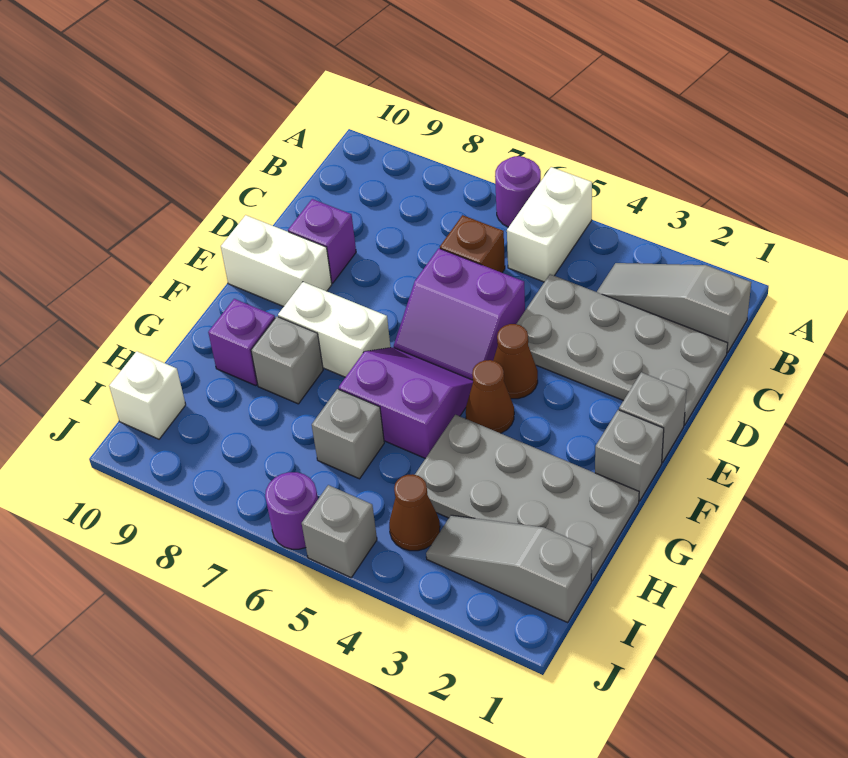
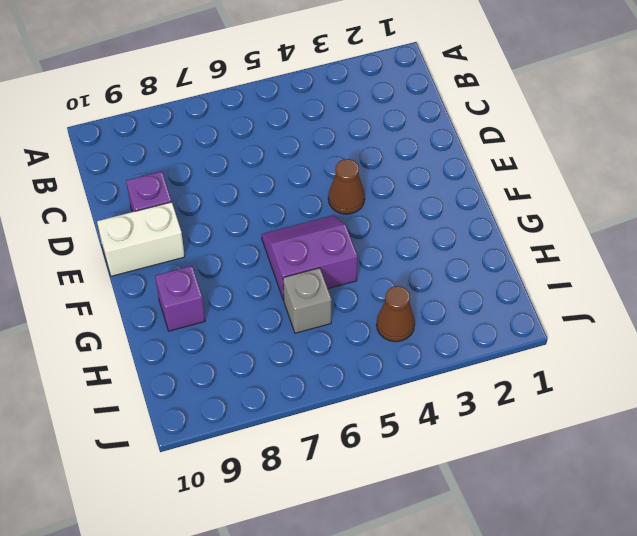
none -> white 1x2 brick [507,167,592,282]
none -> purple 1x1 round brick [495,156,541,227]
none -> grey 1x3 slope [597,263,751,353]

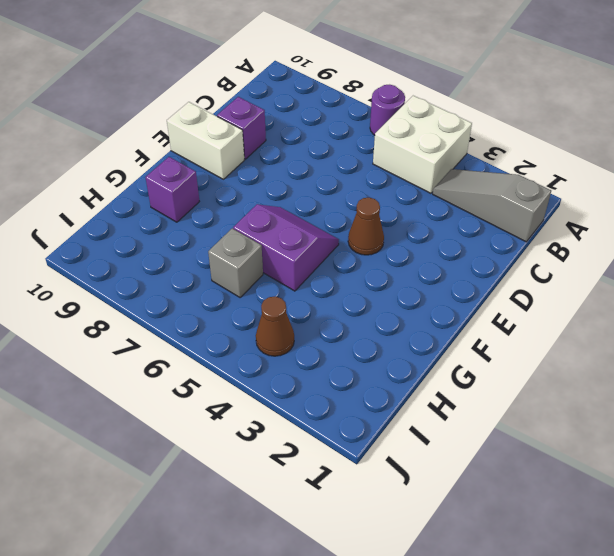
white 2x2 brick [373,96,472,193] -> white 1x2 brick [507,167,592,282]
none -> grey 2x4 plate [517,274,728,425]
none -> brown 1x1 brick [440,215,505,273]
none -> purple 2x2 slope [394,248,525,380]

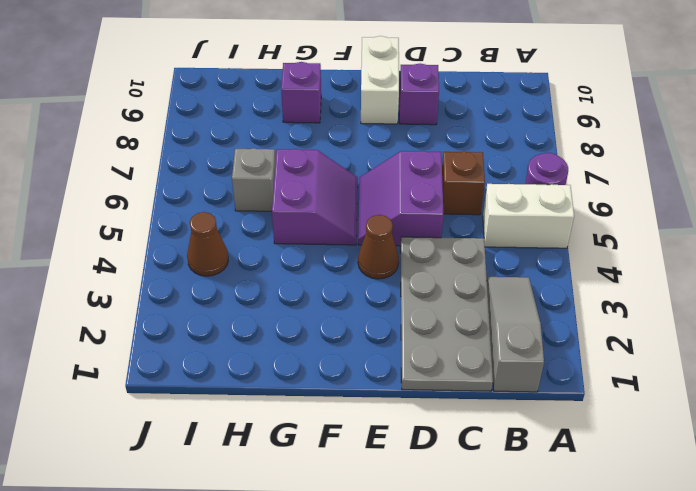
none -> grey 1x1 brick [619,372,686,463]
none -> grey 1x1 brick [595,410,664,501]
none -> brown 1x1 cone [466,360,514,433]

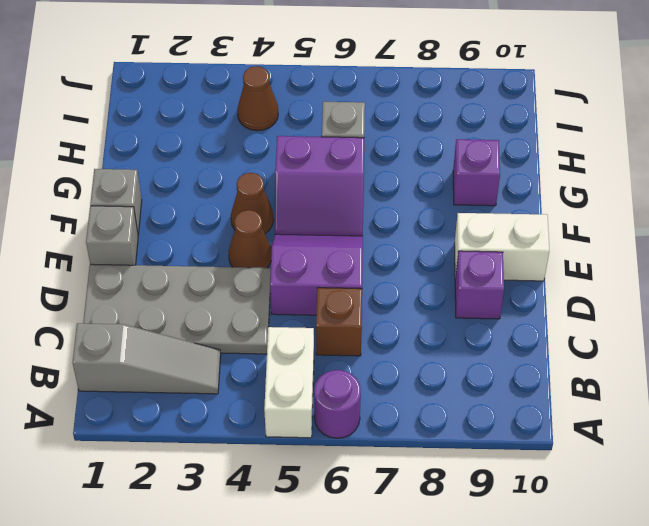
none -> white 1x2 brick [278,282,390,377]
none -> grey 2x4 plate [415,415,639,581]
none -> grey 1x1 brick [251,316,323,404]

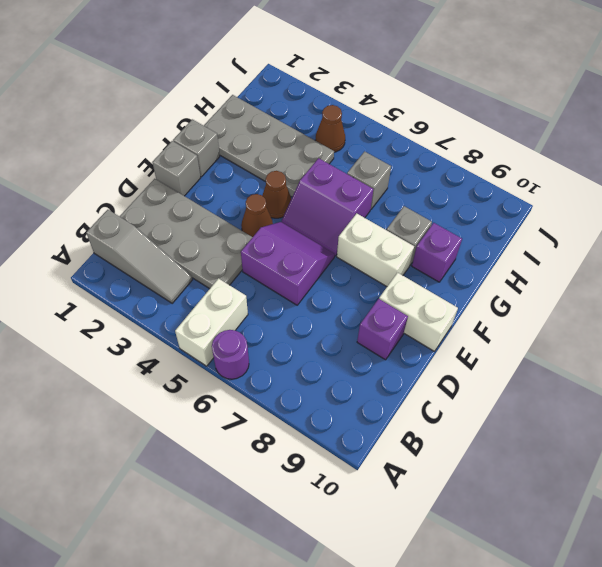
none -> brown 1x1 brick [440,215,505,273]
none -> grey 1x3 slope [426,515,592,622]
none -> white 1x1 brick [109,351,186,439]

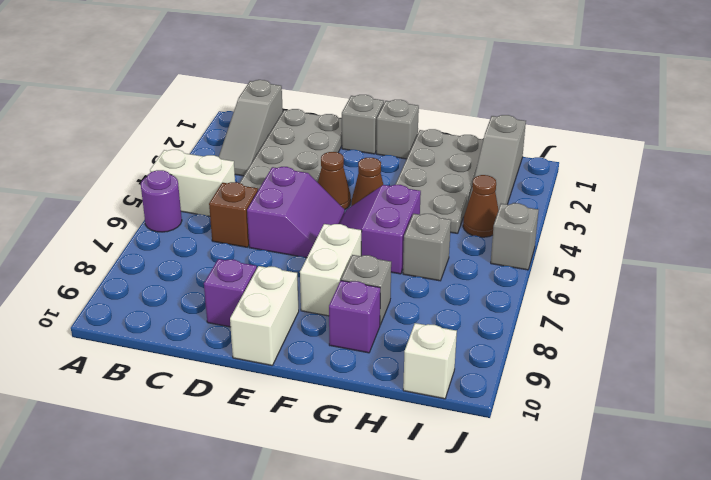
none -> purple 1x1 round brick [265,472,318,549]

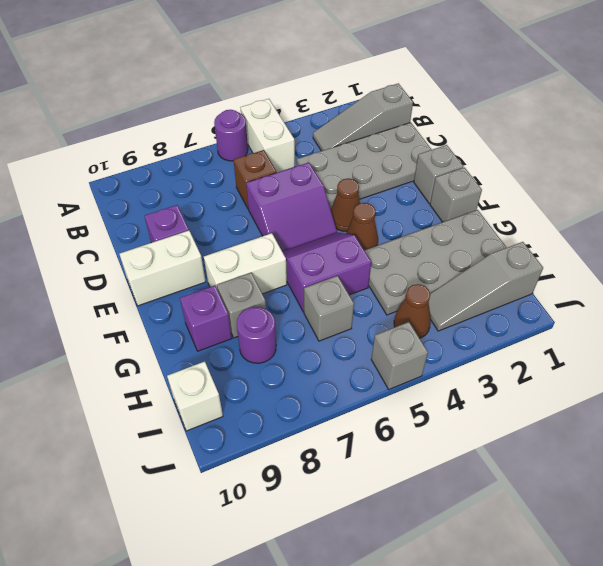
purple 1x1 round brick [237,307,276,363] -> purple 1x1 round brick moved to [265,472,318,549]

